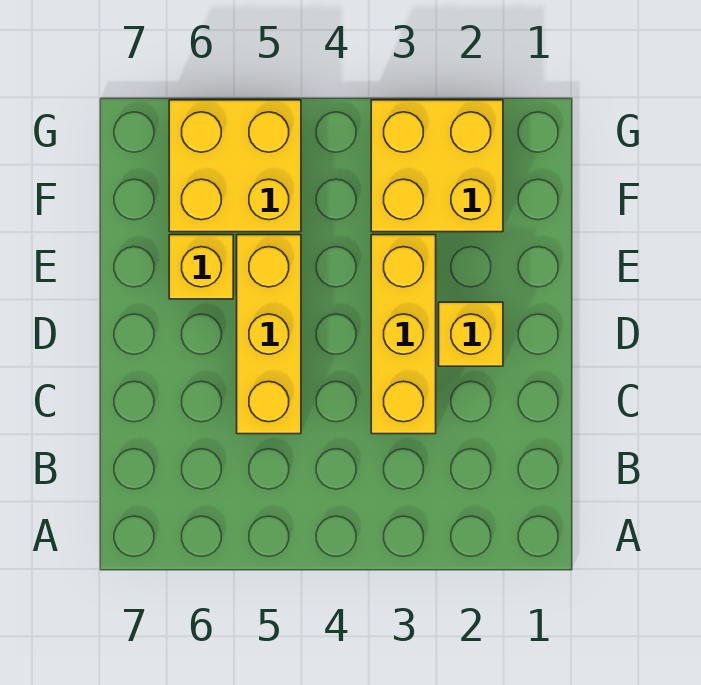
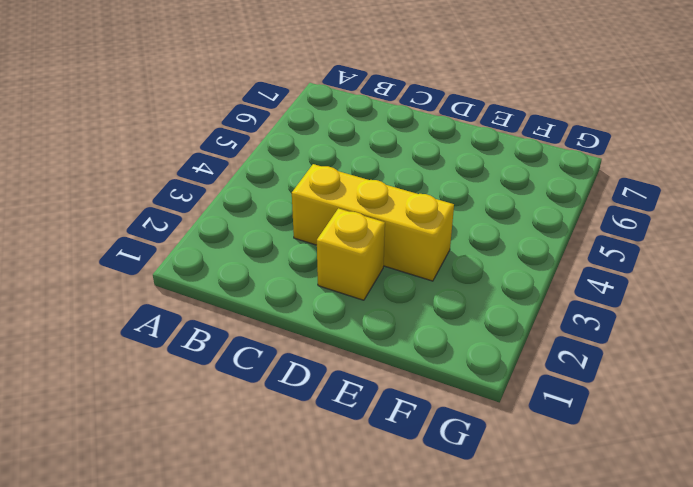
none -> yellow 1x3 brick [237,235,301,434]
none -> yellow 1x1 brick [169,235,233,299]

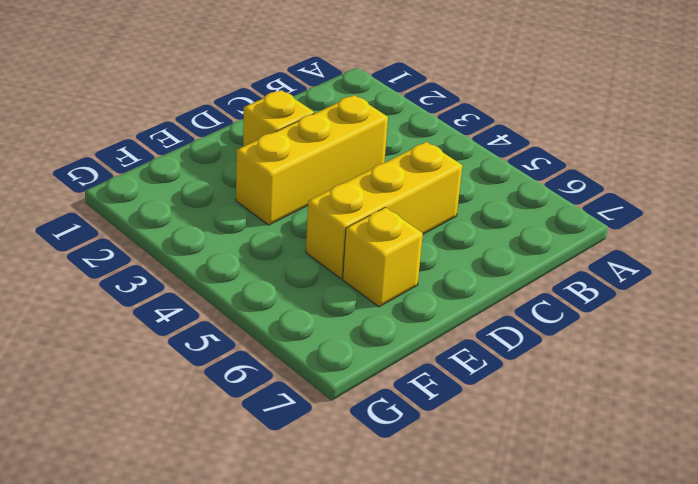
none -> yellow 2x2 brick [371,100,503,232]
none -> yellow 2x2 brick [169,100,301,232]

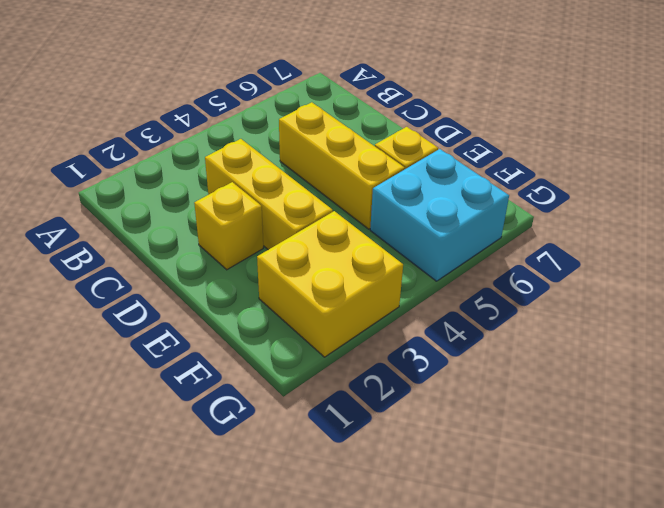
cyan 2x2 brick [370,149,509,281] -> yellow 2x2 brick [169,100,301,232]

